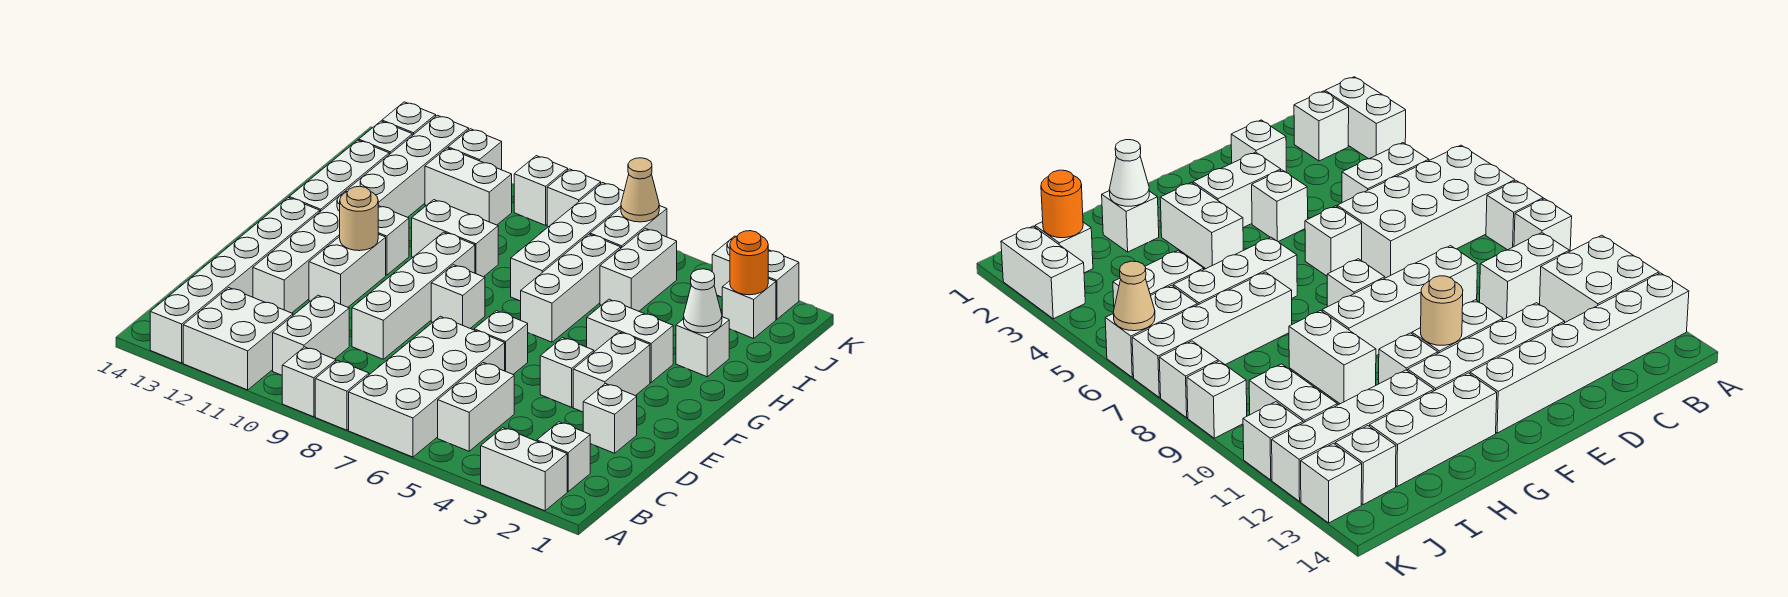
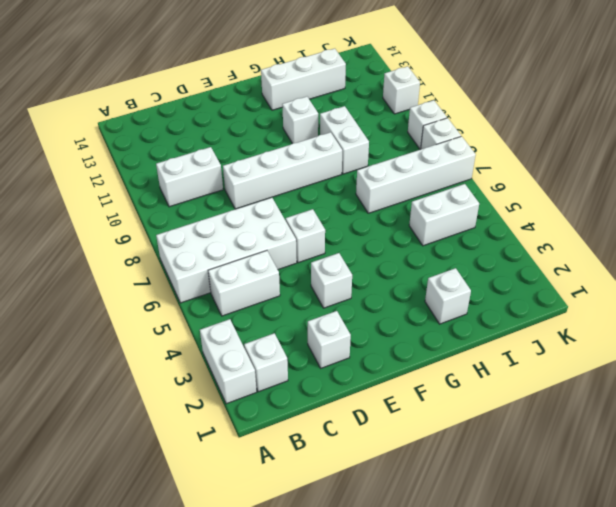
none -> white 1x1 brick [315,360,369,430]
none -> white 1x1 brick [282,347,336,417]
none -> white 2x2 brick [183,288,293,390]
none -> white 1x6 brick [150,198,320,363]

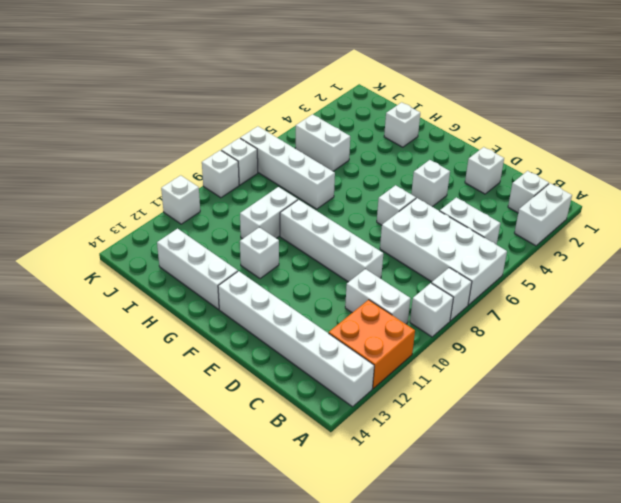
orange 2x2 brick [329,300,415,388] -> white 2x2 brick [183,288,293,390]
none -> white 1x4 brick [253,192,346,313]
none -> white 1x2 brick [573,332,650,412]
none -> white 1x2 brick [309,234,386,307]
none -> white 1x1 brick [431,265,485,328]

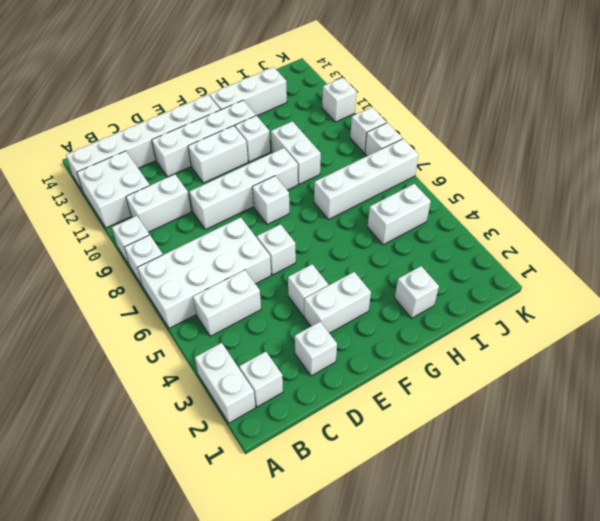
none -> white 1x2 brick [587,299,673,382]
none -> white 1x3 brick [521,234,621,342]
none -> white 1x4 brick [346,115,469,217]
none -> white 1x1 brick [722,278,776,338]

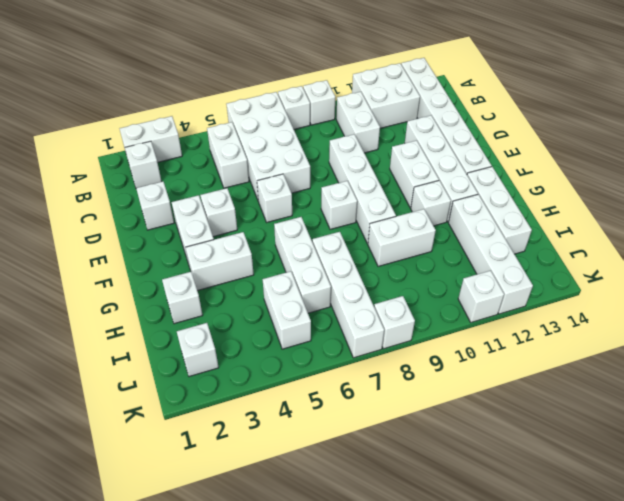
none -> white 1x2 brick [590,206,667,248]
none -> white 1x2 brick [425,148,512,225]
none -> white 1x1 brick [359,121,412,155]
none -> white 1x2 brick [712,236,799,319]

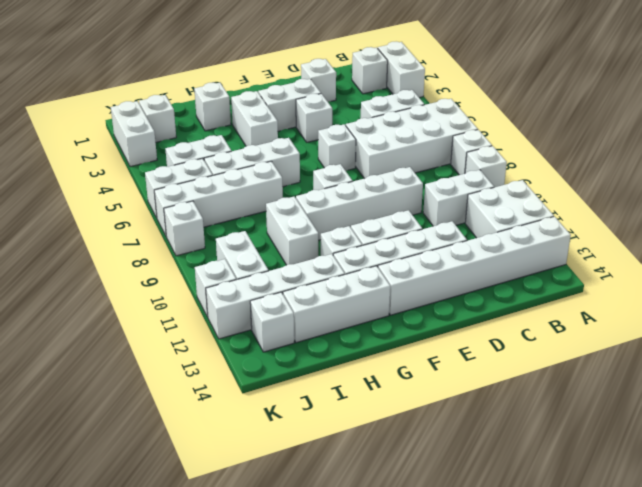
none -> white 1x1 brick [514,156,568,225]
none -> white 1x1 brick [382,102,436,136]
none -> tan 1x1 round brick [340,186,378,251]
none -> white 1x1 cone [684,269,722,333]

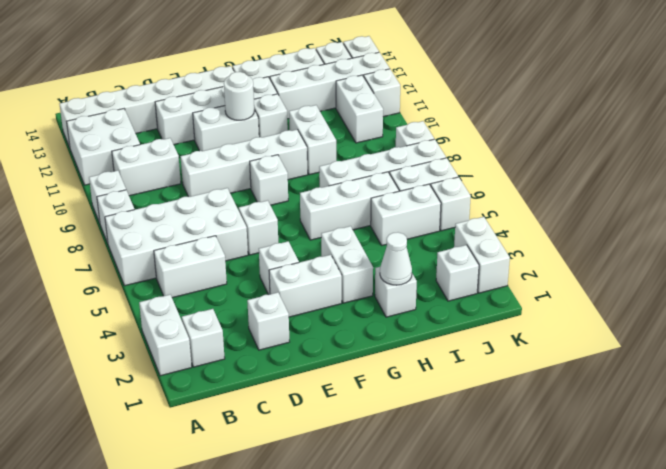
white 1x1 round brick [224,72,254,120] -> tan 1x1 round brick [340,186,378,251]
white 1x1 brick [431,177,471,231] -> white 1x1 brick moved to [514,156,568,225]
none -> orange 1x1 round brick [730,231,768,295]
none -> tan 1x1 cone [621,158,659,222]

